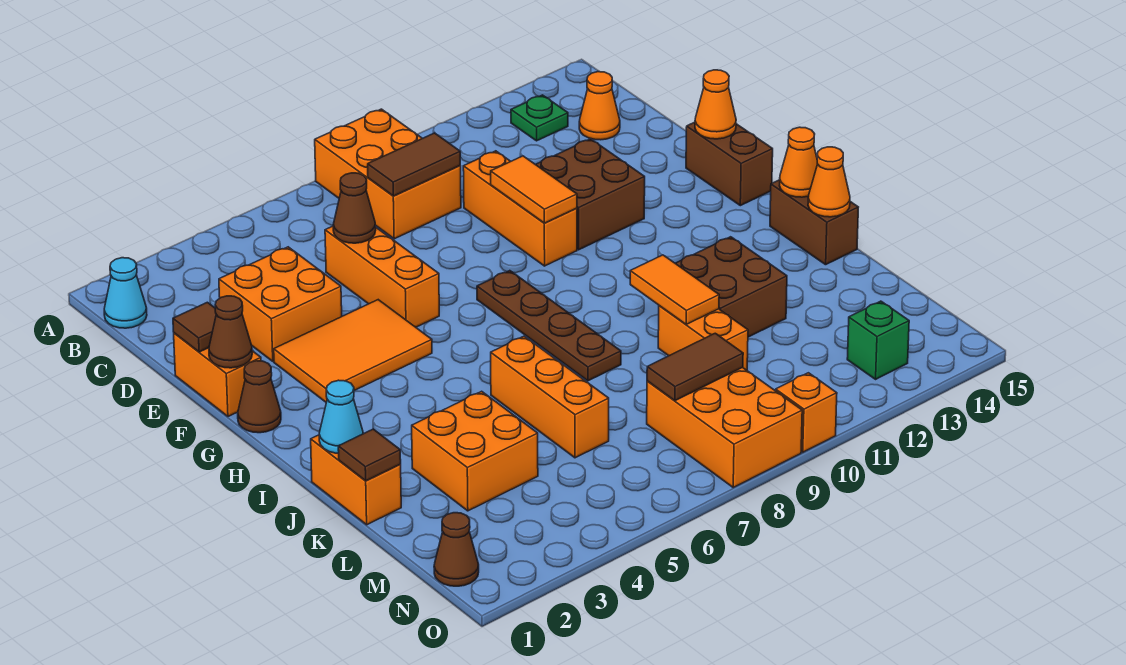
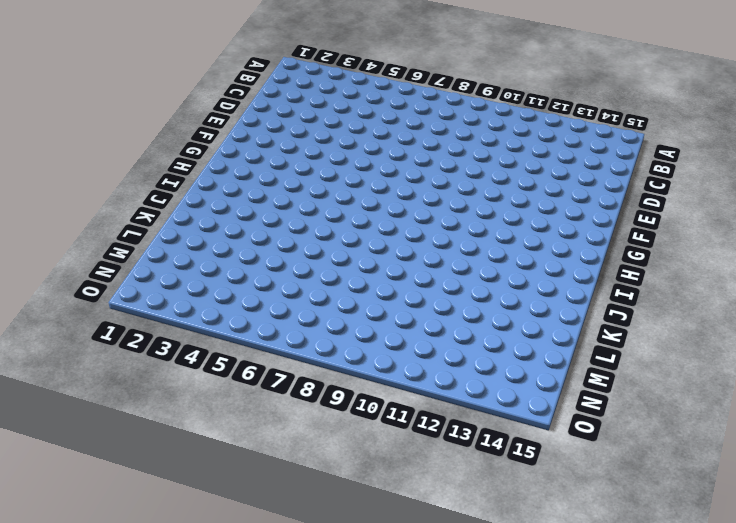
none -> orange 2x3 brick [315,109,461,239]
none -> cyan 1x1 cone [104,258,147,328]
none -> green 1x1 plate [511,95,568,141]
none -> orange 1x1 cone [579,72,620,140]

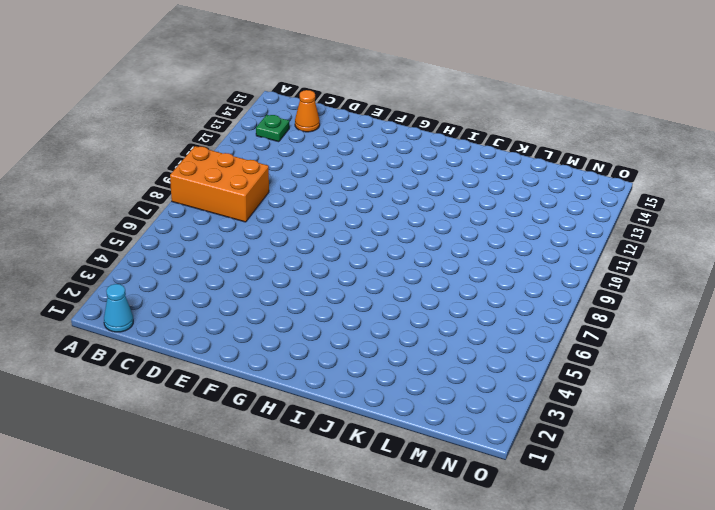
none -> orange 2x2 brick [219,247,342,361]
none -> orange 1x3 brick [325,226,439,327]
none -> orange 1x3 brick [463,151,577,266]
none -> orange 1x2 brick [174,333,261,416]

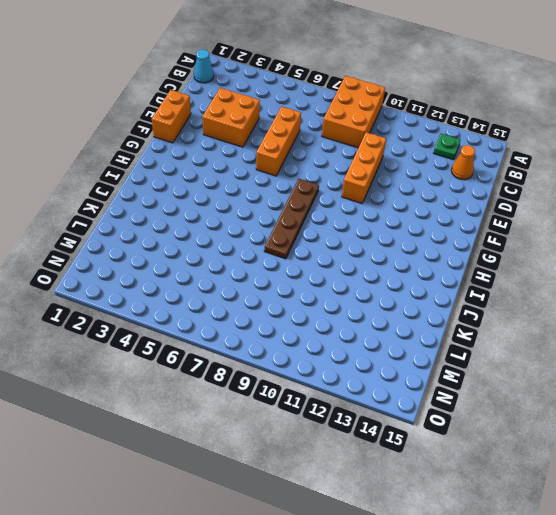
none -> brown 2x2 brick [535,139,645,250]
none -> orange 2x3 tile [274,300,432,402]
none -> brown 1x2 brick [686,122,773,206]
none -> brown 1x1 cone [238,361,281,433]

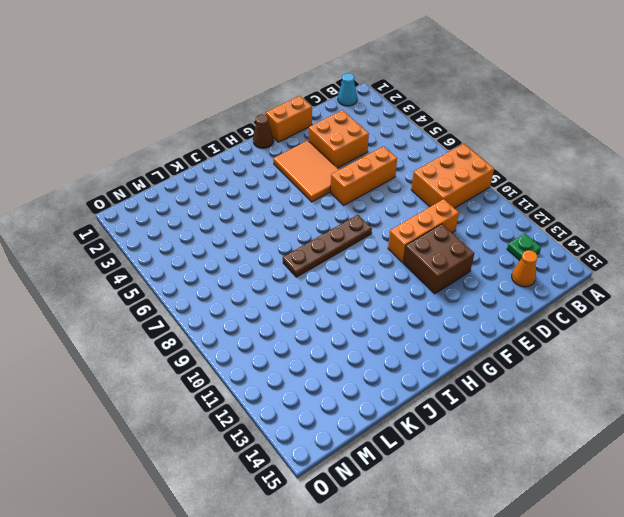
none -> brown 1x2 brick [686,122,773,206]
none -> brown 1x2 brick [770,180,858,265]
none -> orange 1x2 brick [311,435,401,525]
none -> orange 1x3 brick [491,336,609,458]

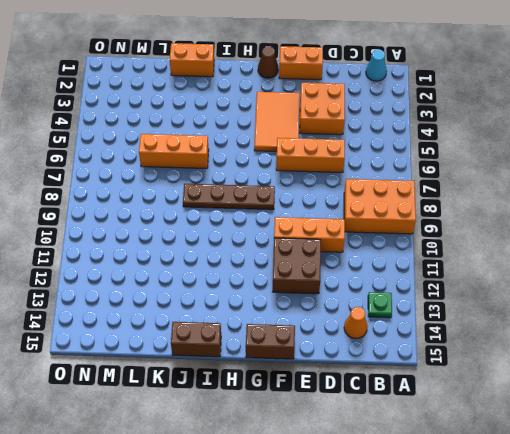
none -> brown 2x2 brick [675,237,787,337]
none -> orange 2x2 brick [412,391,538,511]
none -> orange 1x2 brick [658,306,748,370]
none -> orange 2x3 brick [647,367,802,487]

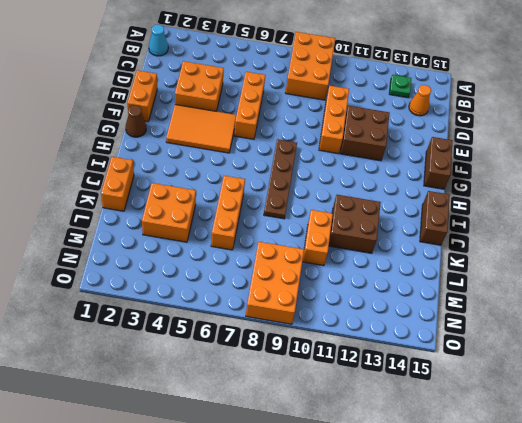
none -> brown 1x1 cone [434,513,479,586]
none -> green 1x1 brick [847,301,909,379]
none -> orange 1x1 brick [776,373,837,452]
none -> brown 1x2 tile [368,133,460,196]

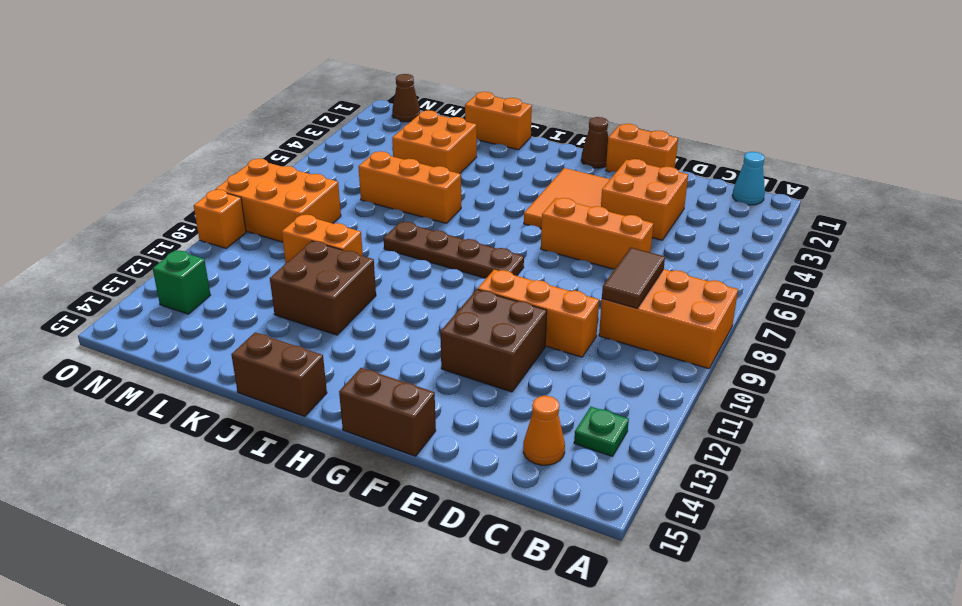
none -> brown 1x1 cone [333,173,376,243]
none -> brown 1x1 tile [173,302,216,352]
none -> orange 1x2 tile [491,156,577,223]
none -> brown 1x1 cone [209,296,252,368]

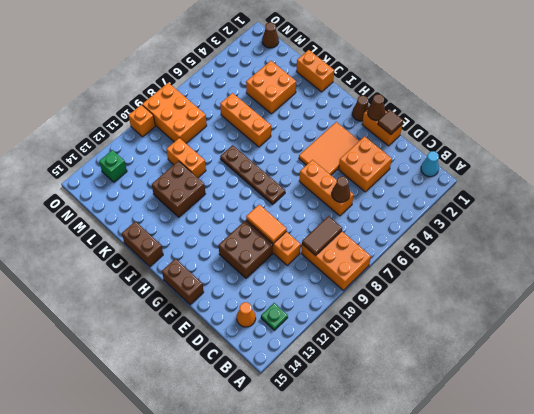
none -> orange 1x1 cone [695,70,736,139]
none -> orange 1x1 cone [780,127,817,197]
none -> cyan 1x1 cone [319,380,363,453]
none -> orange 1x2 tile [630,255,719,324]

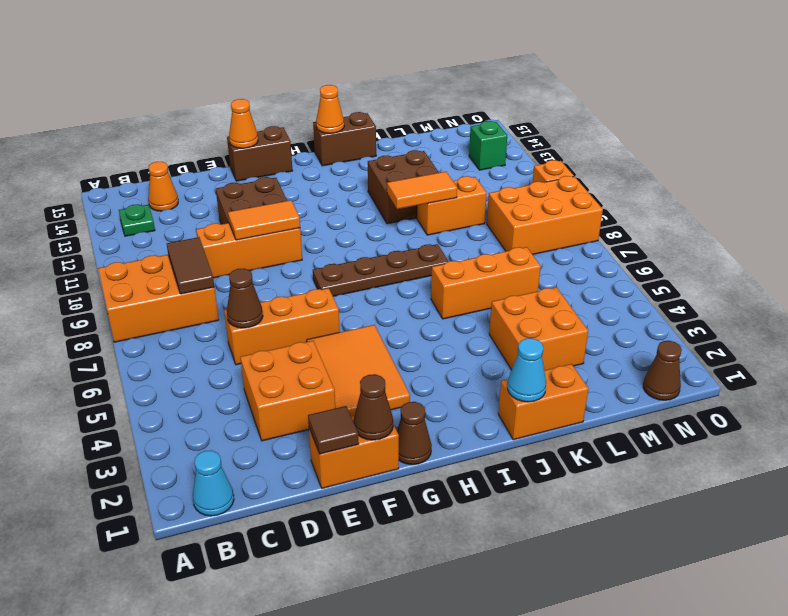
none -> orange 1x1 cone [808,147,850,217]
none -> brown 1x1 tile [338,429,401,481]
none -> brown 1x2 tile [647,333,743,401]

